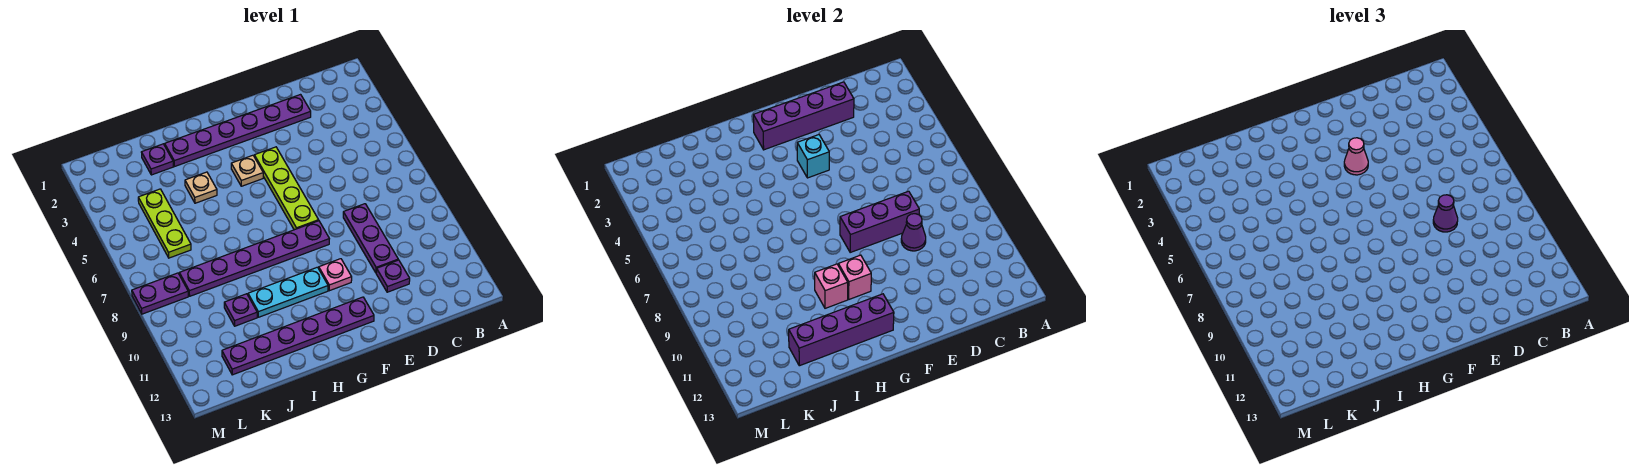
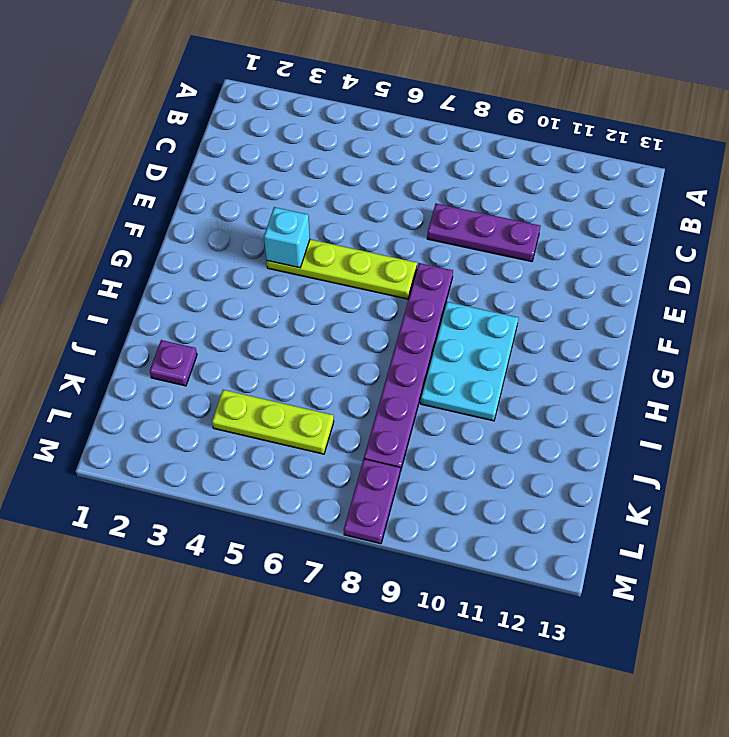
cyan 2x3 plate [421,302,518,421] -> cyan 1x3 plate [248,267,328,317]
none -> purple 1x6 plate [165,95,311,166]
none -> purple 1x1 plate [376,260,410,292]
none -> pink 1x1 plate [319,259,352,291]

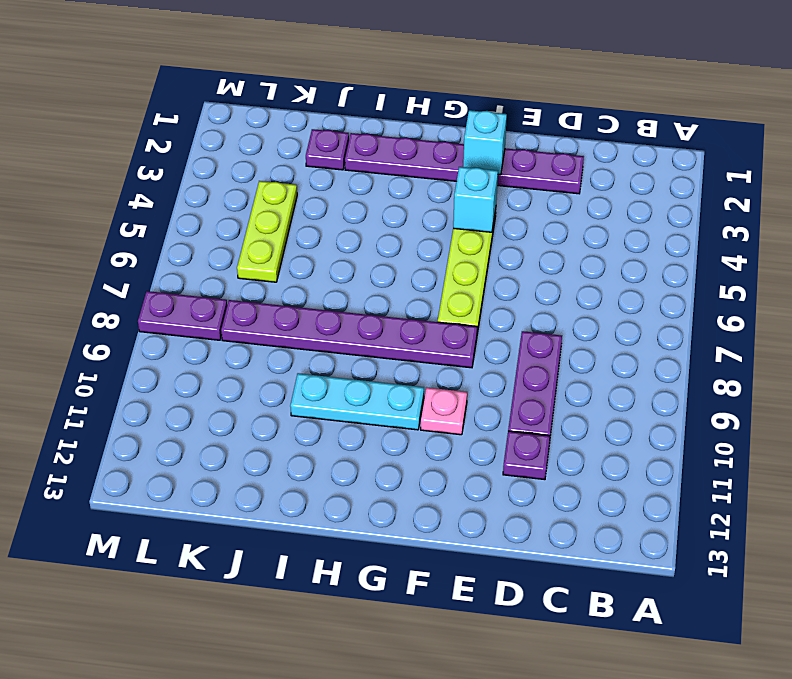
cyan 1x1 brick [463,110,507,175] -> purple 1x4 brick [753,82,854,150]
none -> purple 1x6 plate [222,297,374,375]
none -> tan 1x1 plate [231,155,263,186]
none -> tan 1x1 plate [185,172,217,203]

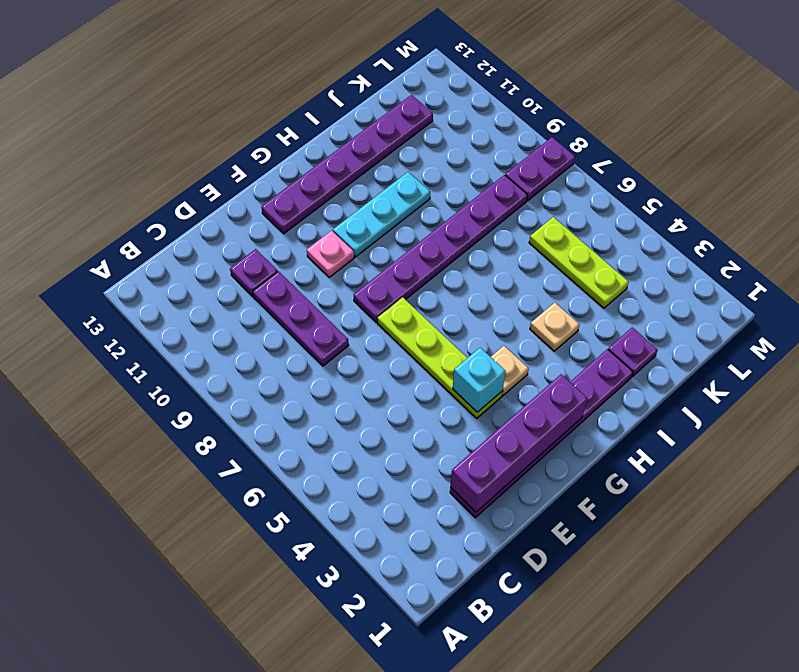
none -> purple 1x1 plate [224,294,257,326]
none -> purple 1x3 brick [840,191,919,252]
none -> purple 1x1 cone [901,214,926,251]

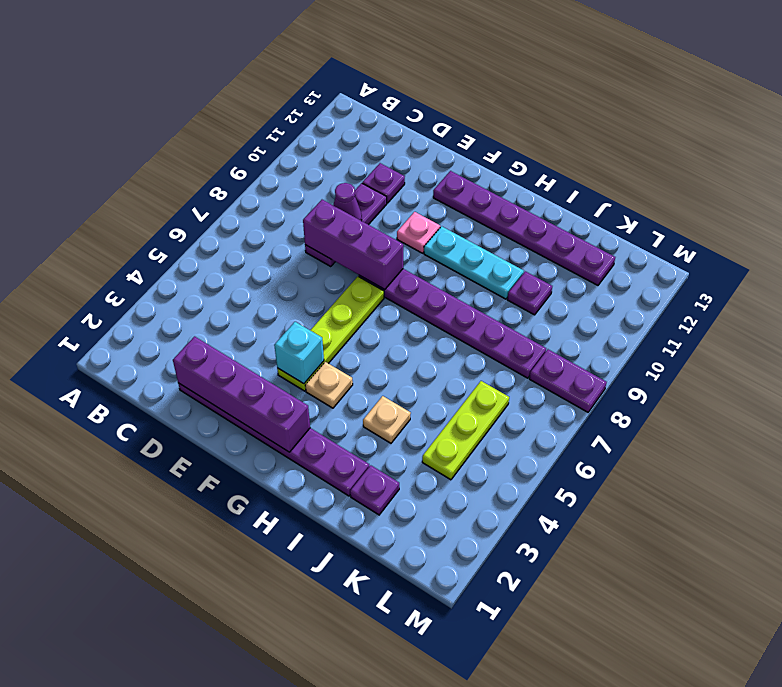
none -> pink 1x1 brick [838,255,871,299]
none -> purple 1x4 brick [789,294,894,366]
none -> pink 1x1 brick [815,264,848,308]

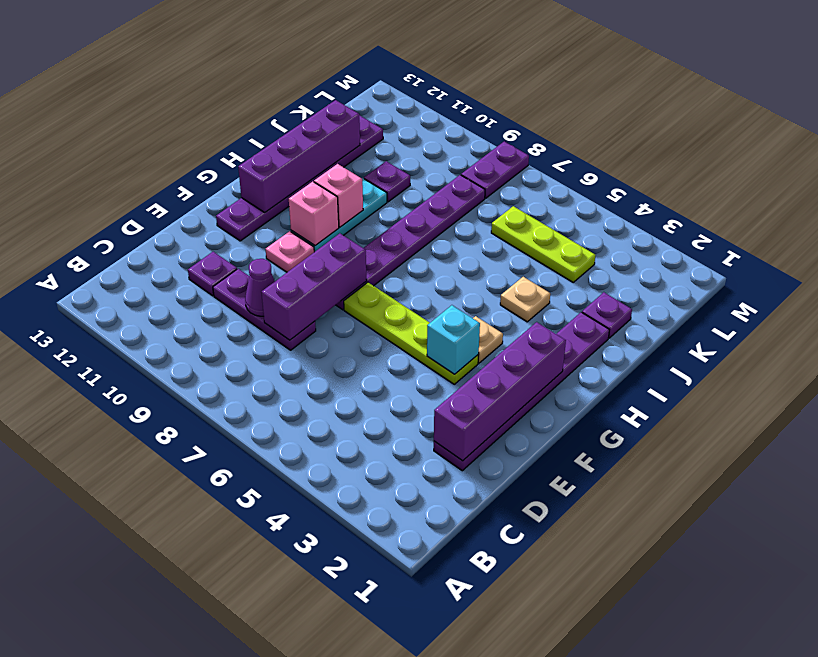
none -> purple 1x1 cone [1433,195,1458,232]
none -> pink 1x1 cone [1344,138,1368,175]

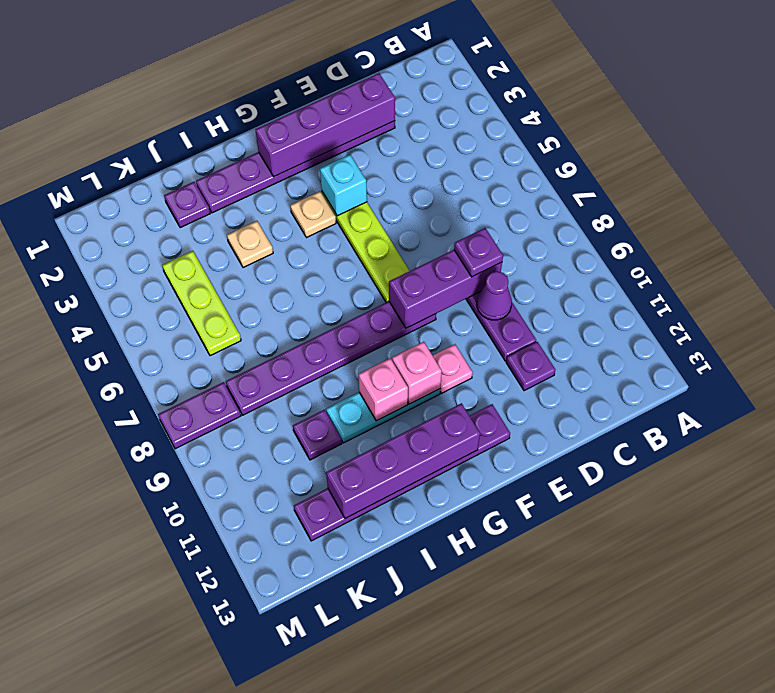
purple 1x1 plate [454,228,503,277] -> purple 1x1 cone [1433,195,1458,232]
none -> pink 1x1 cone [1344,138,1368,175]

